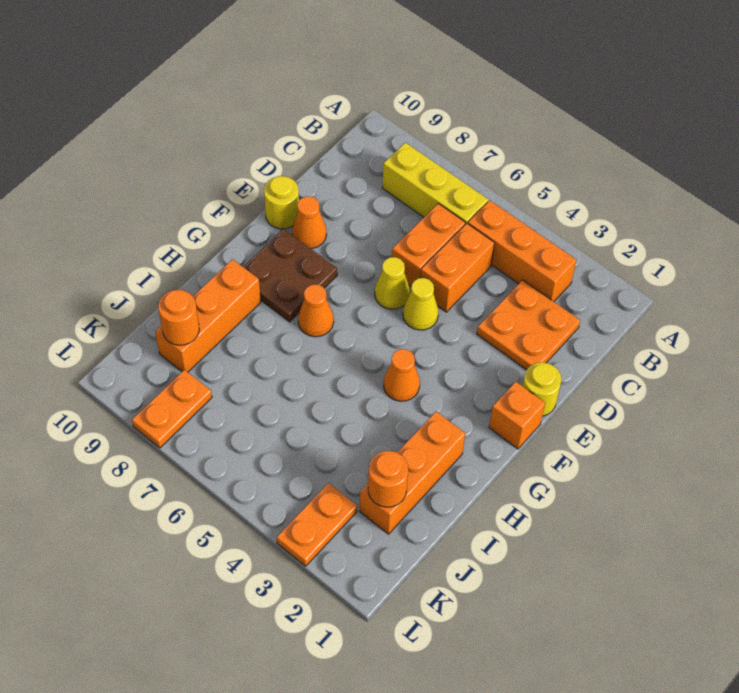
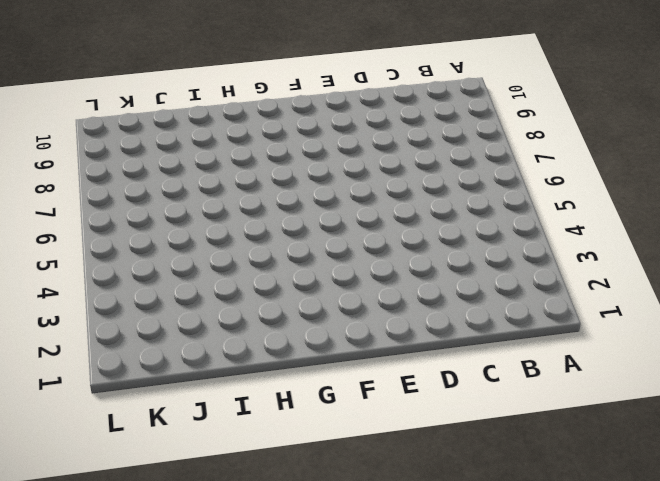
none -> orange 1x3 brick [468,201,576,302]
none -> yellow 1x3 brick [382,143,488,225]
none -> orange 2x2 plate [477,280,580,370]

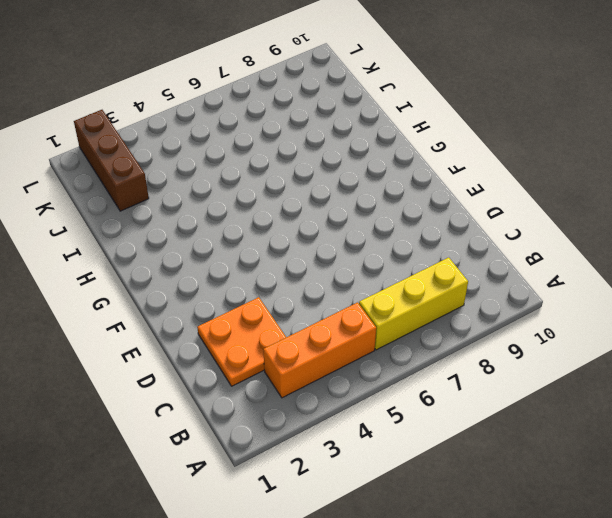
brown 1x3 brick [74,110,149,211] -> orange 1x3 brick [360,412,465,534]
none -> orange 1x2 brick [420,224,494,312]
none -> orange 1x2 brick [392,203,465,286]
none -> yellow 1x1 round brick [523,362,561,416]

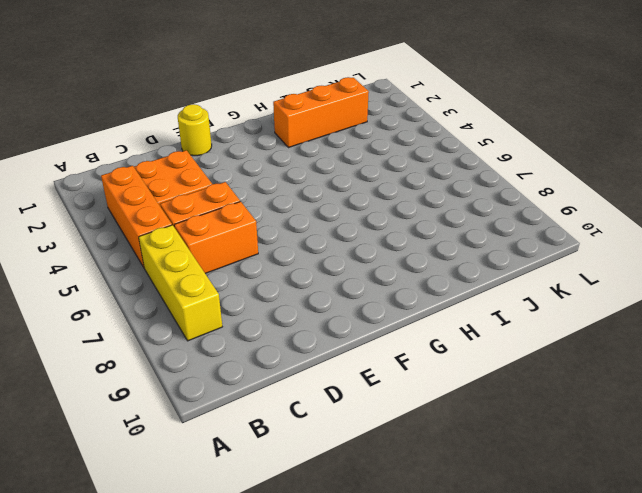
none -> yellow 1x1 cone [403,278,438,330]
none -> yellow 1x1 cone [375,257,410,309]
none -> orange 1x1 cone [292,196,327,248]

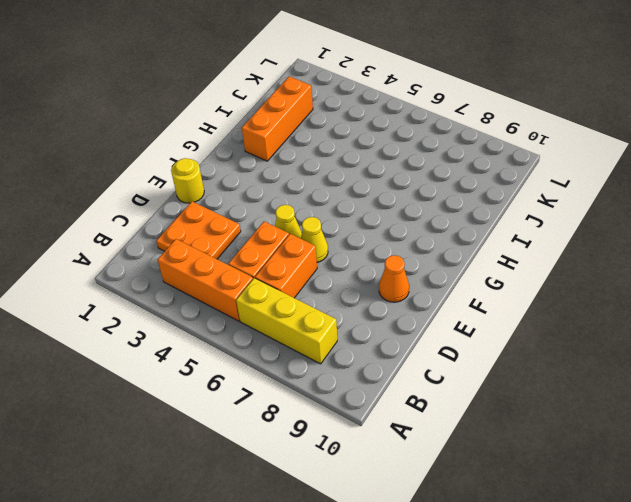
none -> yellow 1x1 round brick [264,176,299,229]
none -> orange 1x1 brick [489,382,545,449]
none -> brown 2x2 plate [244,229,337,322]

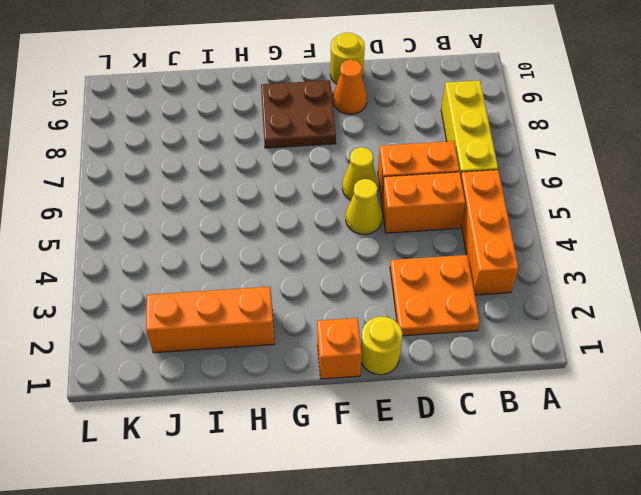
none -> orange 1x1 cone [384,349,420,401]
none -> orange 1x1 cone [298,285,334,337]
none -> orange 1x3 brick [155,259,261,372]

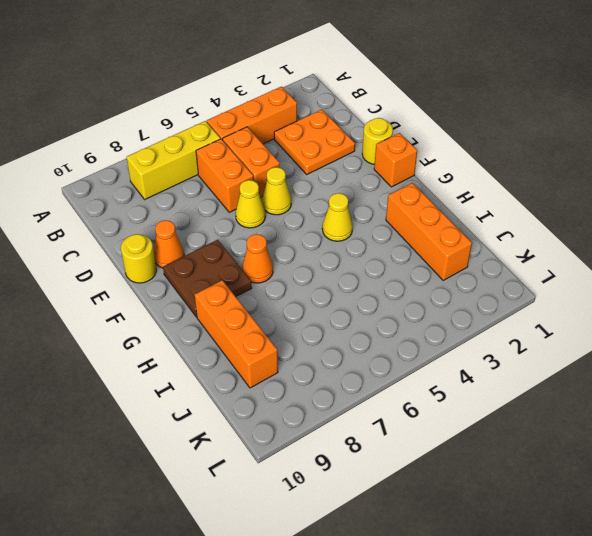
yellow 1x1 cone [322,193,353,241] -> orange 1x1 cone [384,349,420,401]
none -> orange 1x2 plate [277,483,357,566]
none -> orange 1x2 plate [132,370,212,448]
none -> orange 1x1 round brick [368,451,408,507]

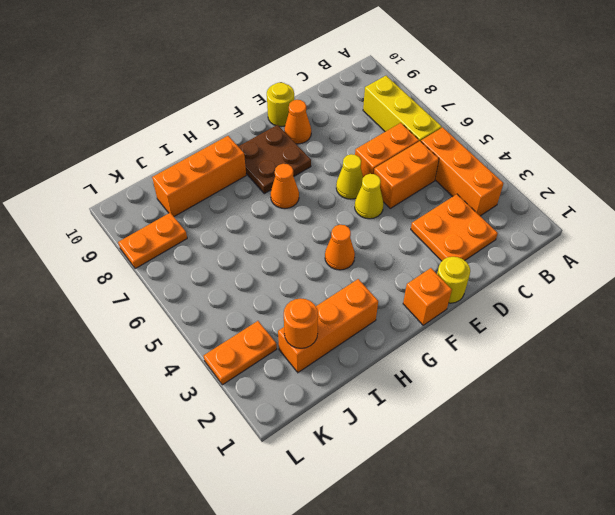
none -> orange 1x1 round brick [158,290,199,345]

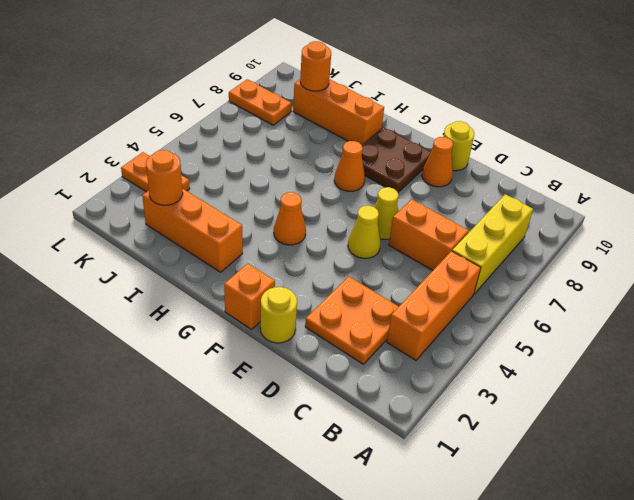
none -> orange 1x2 brick [420,224,494,312]

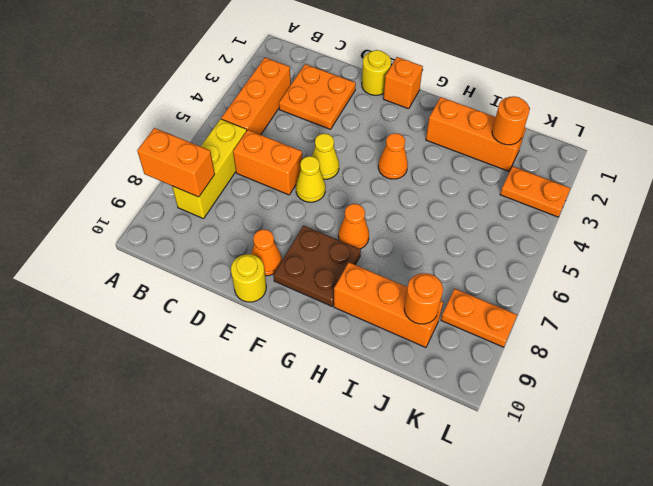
orange 1x2 brick [137,128,215,197] -> orange 1x2 brick moved to [420,224,494,312]

